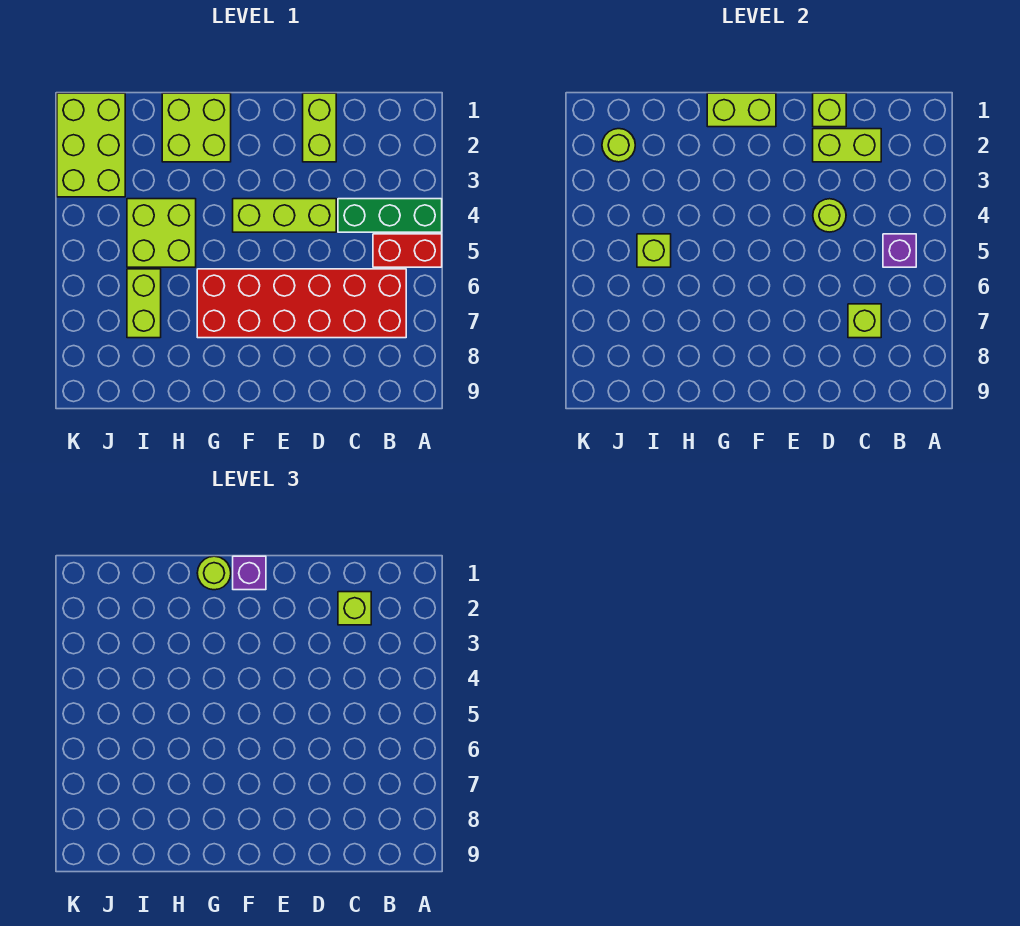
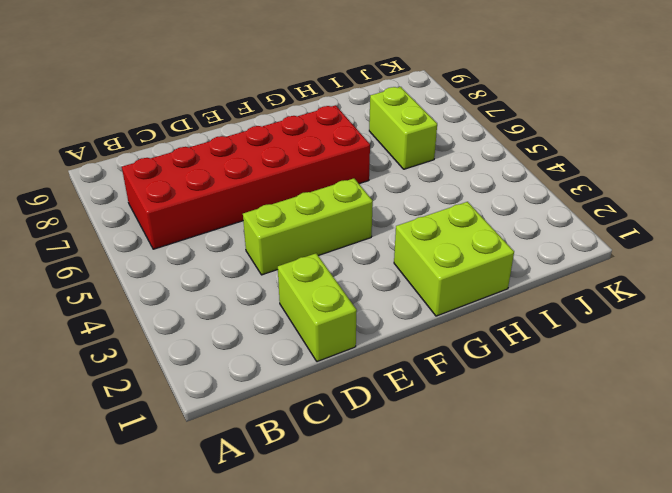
none -> green 1x3 brick [338,199,442,232]
none -> red 1x2 brick [373,234,442,267]
none -> lime 2x2 brick [127,199,196,267]

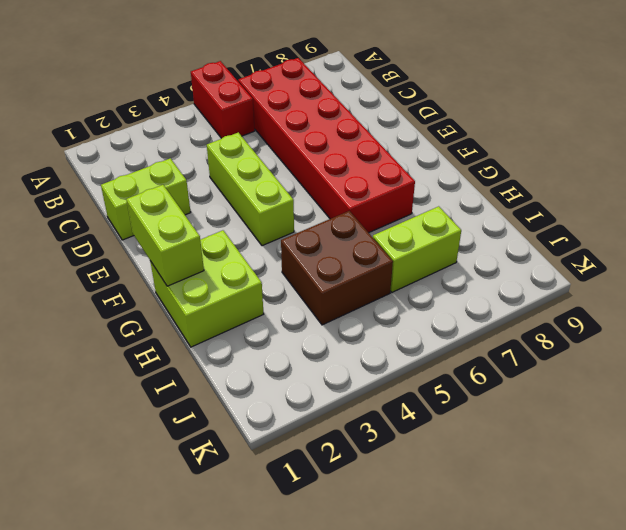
brown 2x2 brick [281,211,393,325] -> lime 2x2 brick [127,199,196,267]
none -> green 1x3 brick [338,199,442,232]
none -> lime 2x3 brick [57,93,125,197]
none -> purple 1x1 brick [883,234,916,267]

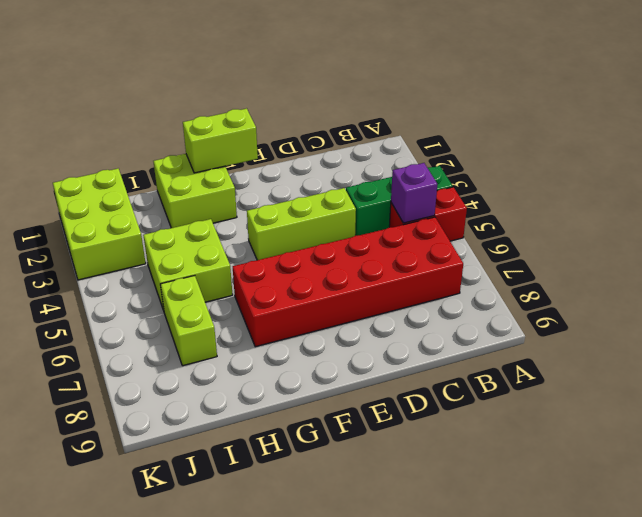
none -> lime 1x2 brick [303,93,336,162]
none -> lime 1x2 brick [813,129,881,162]
none -> lime 1x1 brick [848,304,881,338]

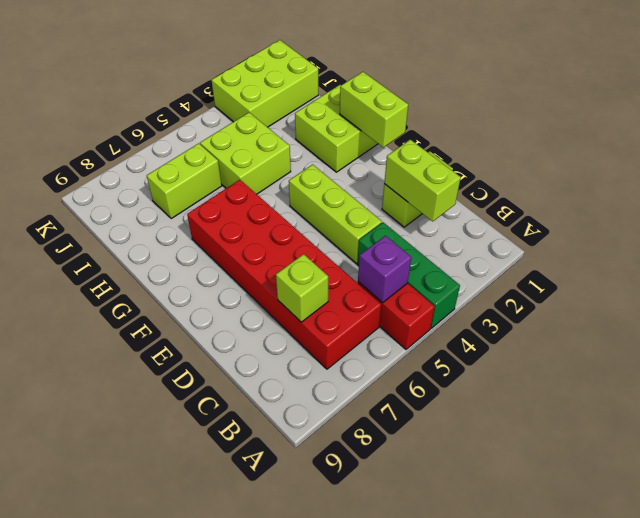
none -> lime 1x1 brick [813,93,846,127]
none -> lime 1x1 round brick [813,199,846,232]
none -> lime 1x1 brick [637,234,671,267]

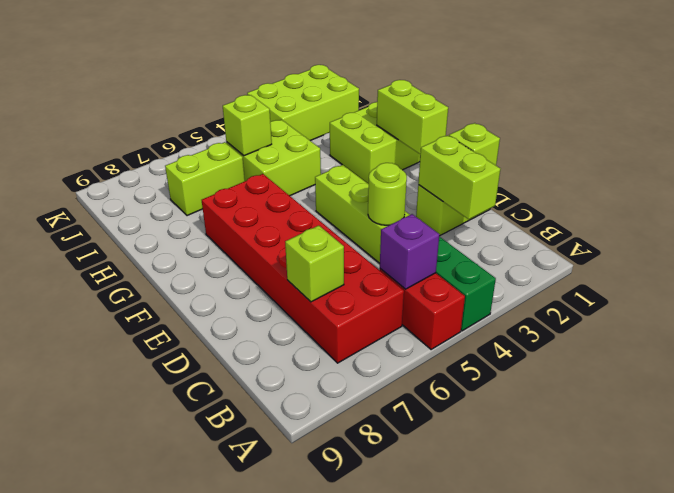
none -> lime 1x1 round brick [602,129,635,162]
none -> lime 1x1 brick [338,592,371,625]
none -> purple 1x1 brick [233,556,266,590]

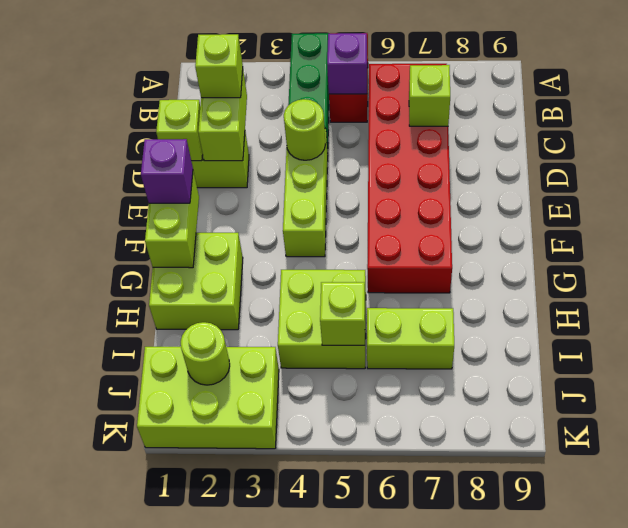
none -> lime 1x1 round brick [197,556,231,590]

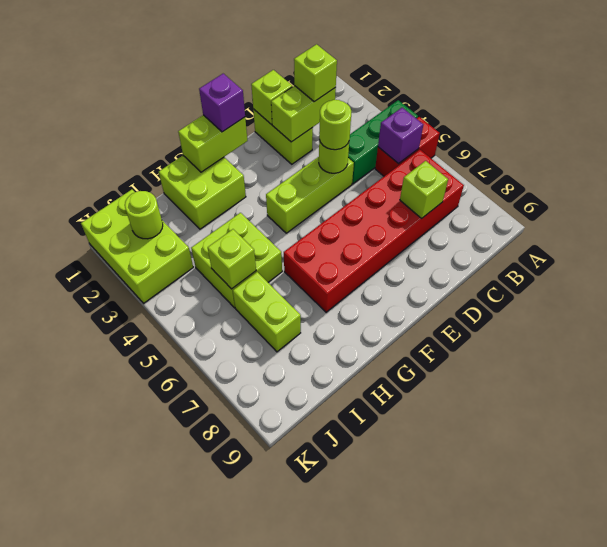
lime 1x1 round brick [319,100,351,150] -> lime 1x1 round brick moved to [197,556,231,590]

